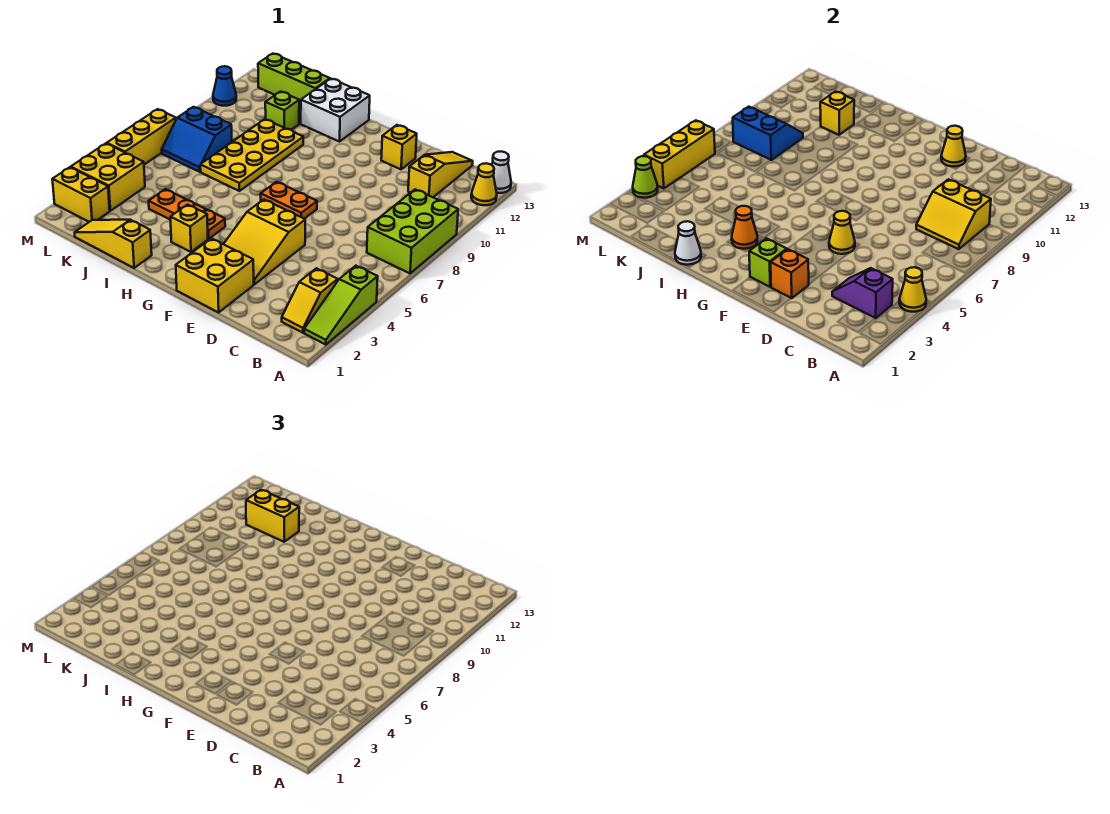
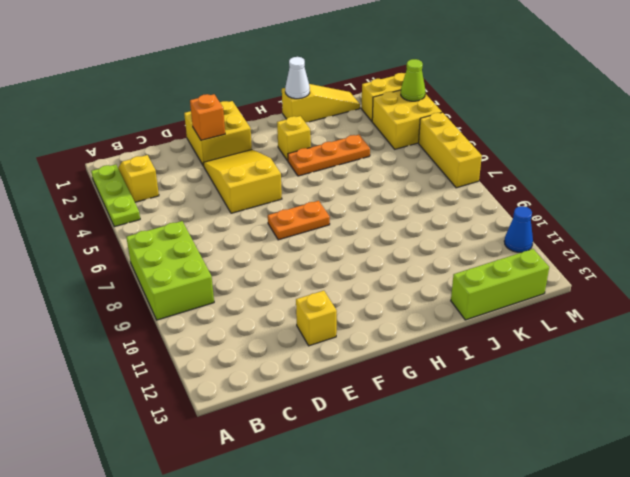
lime 1x3 plate [91,165,140,227] -> lime 1x3 slope [304,266,378,345]
none -> yellow 1x1 cone [471,163,497,205]
none -> white 1x1 cone [492,151,511,193]
none -> yellow 1x3 slope [408,152,473,197]
none -> white 2x2 brick [301,79,370,142]

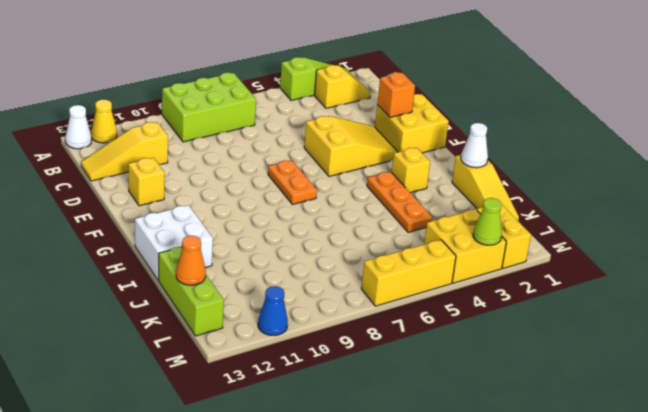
orange 1x1 cone [176,236,206,285] -> orange 1x1 cone moved to [732,206,758,249]
none -> yellow 2x4 plate [200,119,303,191]
none -> lime 1x1 brick [265,92,299,130]
none -> blue 2x2 slope [162,107,232,172]
none -> yellow 1x1 cone [899,267,926,312]

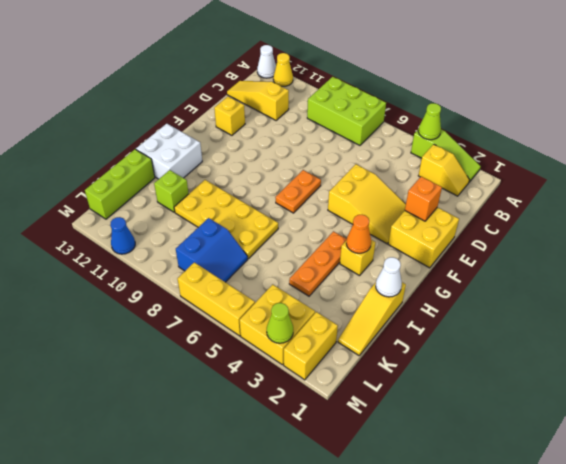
lime 1x1 cone [418,103,441,140] -> yellow 1x1 cone [899,267,926,312]
none -> purple 1x2 slope [832,268,893,318]
none -> yellow 2x2 slope [916,179,991,249]
none -> yellow 1x1 cone [829,211,855,254]
none -> yellow 1x1 cone [941,126,966,166]

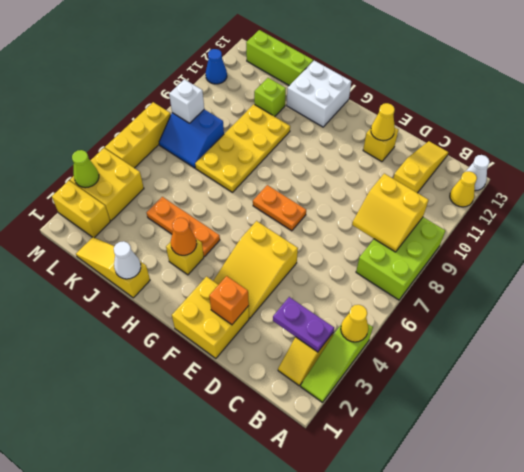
purple 1x2 plate [273,297,334,352] -> purple 1x2 slope [832,268,893,318]
white 1x1 brick [169,79,204,123] -> blue 2x2 slope [733,107,803,160]
none -> yellow 1x1 cone [829,211,855,254]
none -> lime 1x1 brick [749,238,787,287]
none -> yellow 1x1 brick [820,92,854,135]
none -> yellow 1x3 brick [644,120,715,188]

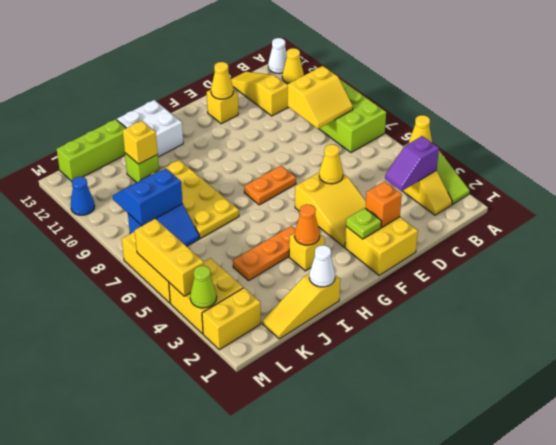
lime 1x1 plate [346,208,382,239] -> lime 1x1 brick [749,238,787,287]
none -> yellow 1x2 brick [246,490,299,542]

